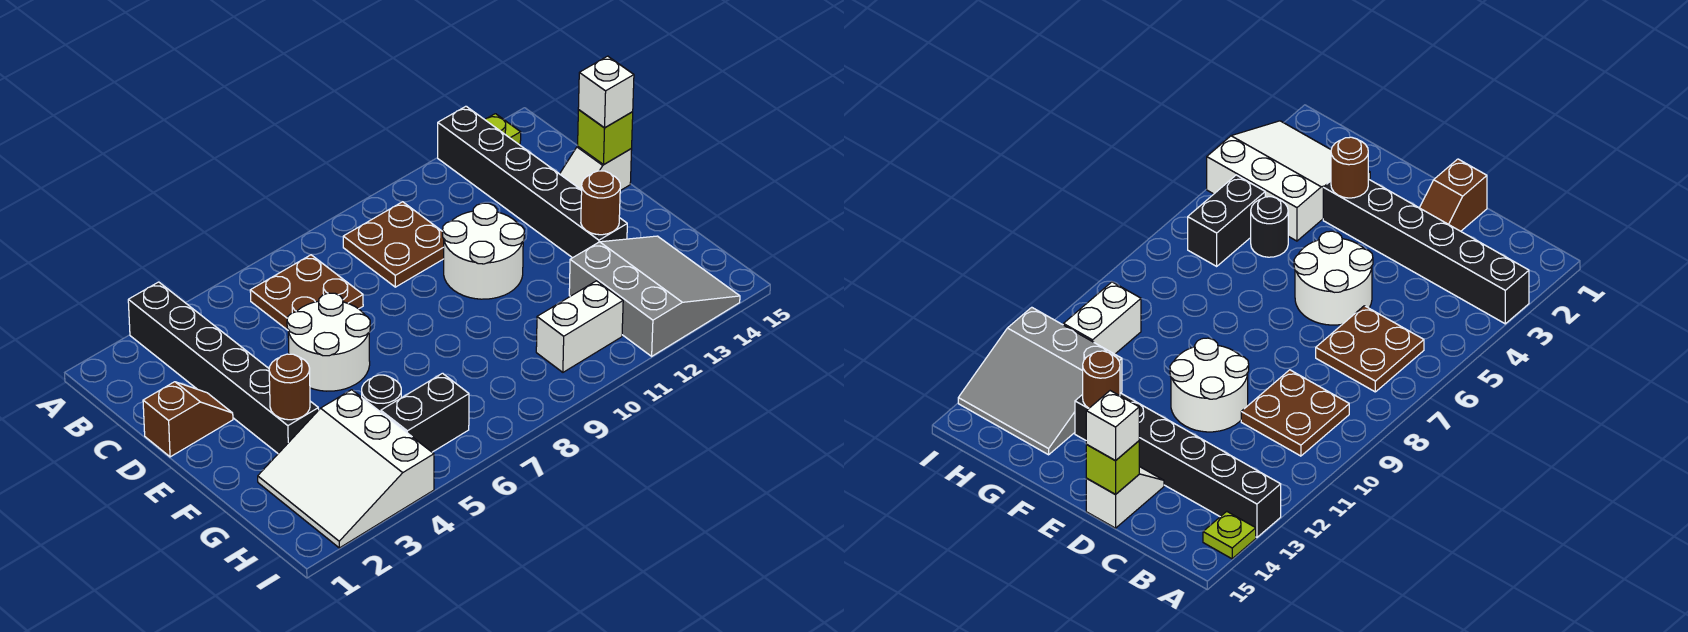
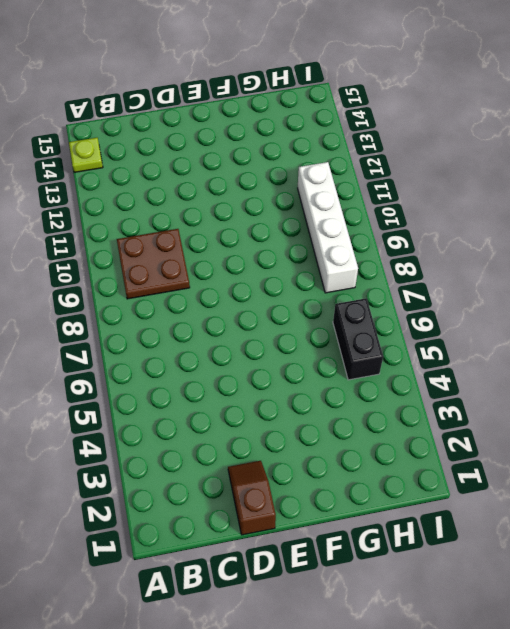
white 1x4 brick [298,162,358,293] -> white 1x2 brick [536,281,623,372]
none -> black 1x6 brick [128,282,319,453]
none -> black 1x6 brick [438,106,627,258]
none -> brown 2x2 plate [250,255,363,330]

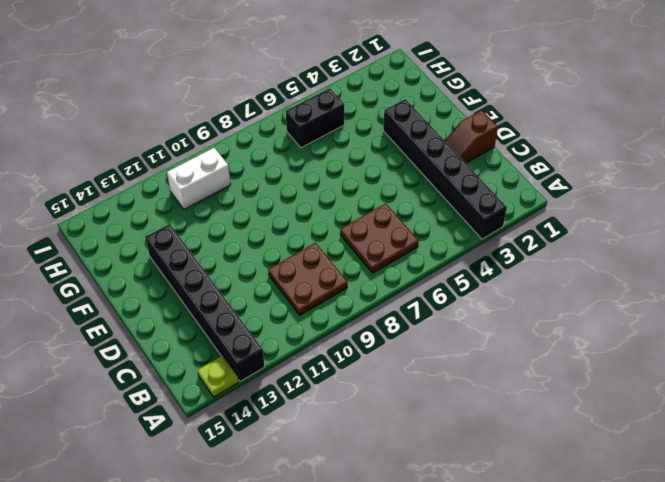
none -> white 2x2 round brick [287,293,370,391]
none -> white 2x2 round brick [443,203,524,299]
none -> white 1x2 slope [560,146,632,191]

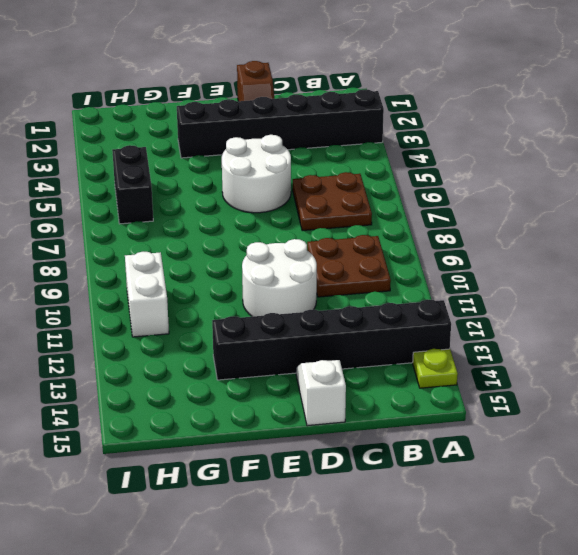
none -> white 3x3 slope [258,390,434,548]
none -> black 1x1 round brick [362,375,401,412]
none -> grey 3x3 slope [569,236,740,356]

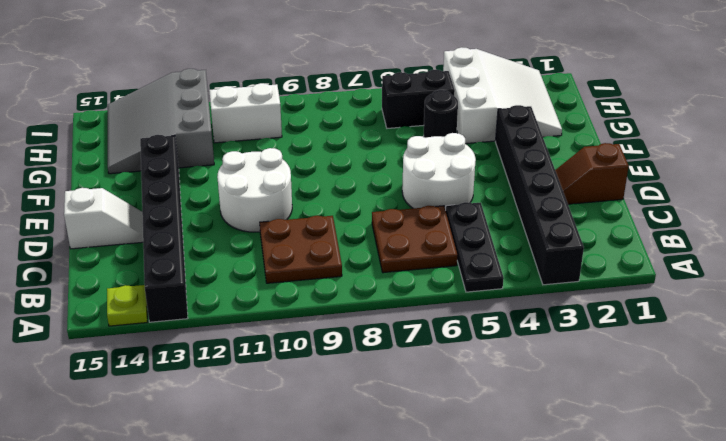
black 1x3 plate [446,202,504,292] -> none
none -> lime 1x1 brick [578,110,633,164]
none -> brown 1x1 round brick [269,354,310,420]
none -> brown 1x1 round brick [581,171,620,235]

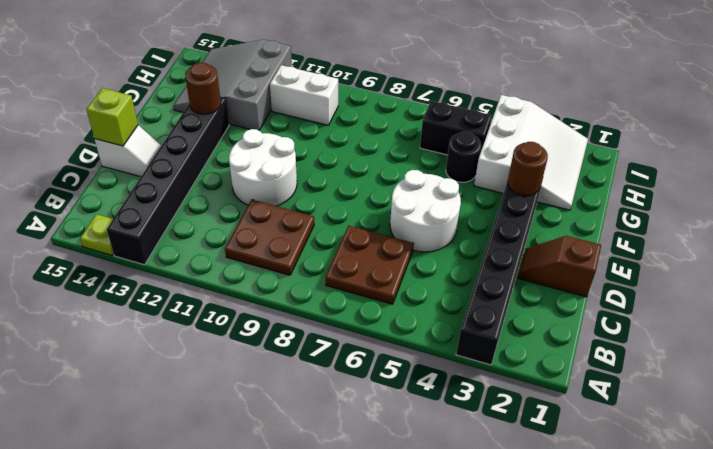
none -> white 1x1 brick [578,56,634,128]

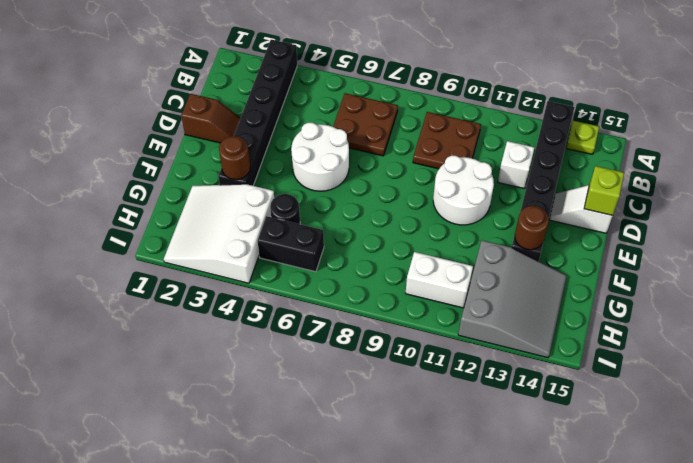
white 1x1 brick [498,141,534,189] -> white 1x1 brick moved to [578,56,634,128]

